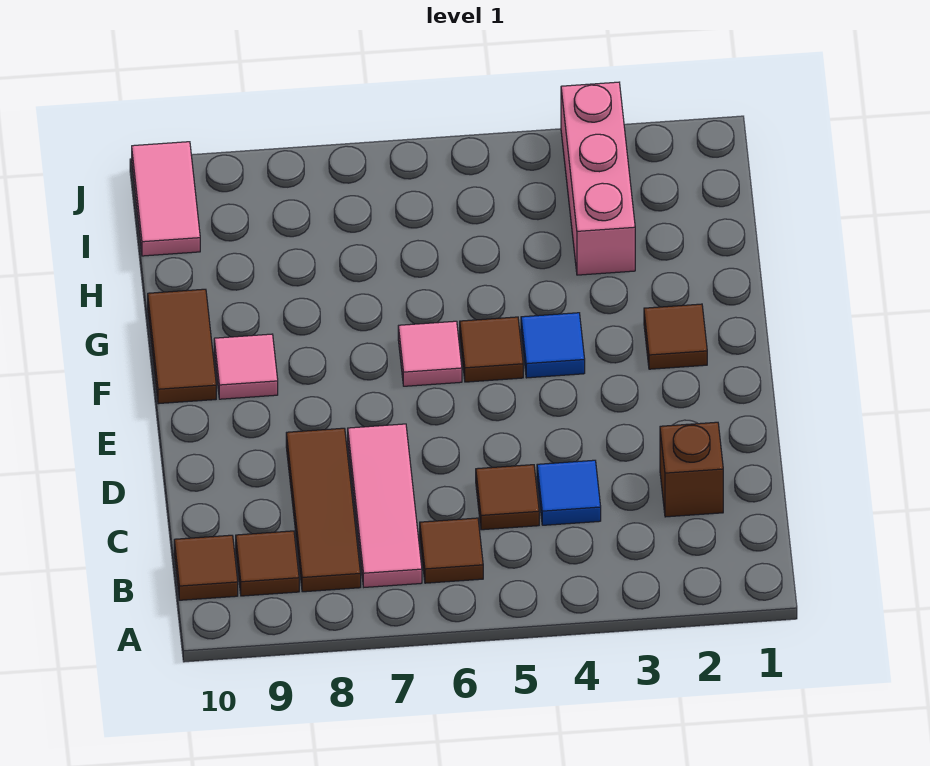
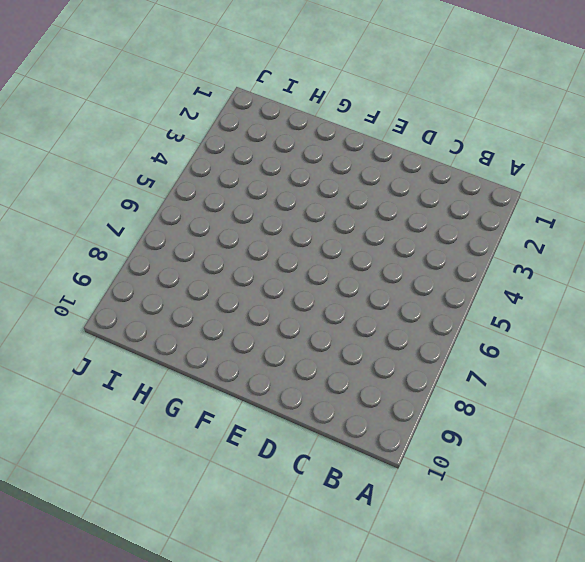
none -> brown 1x1 tile [420,518,483,583]
none -> pink 1x3 tile [348,424,422,587]
none -> brown 1x3 tile [286,428,361,592]

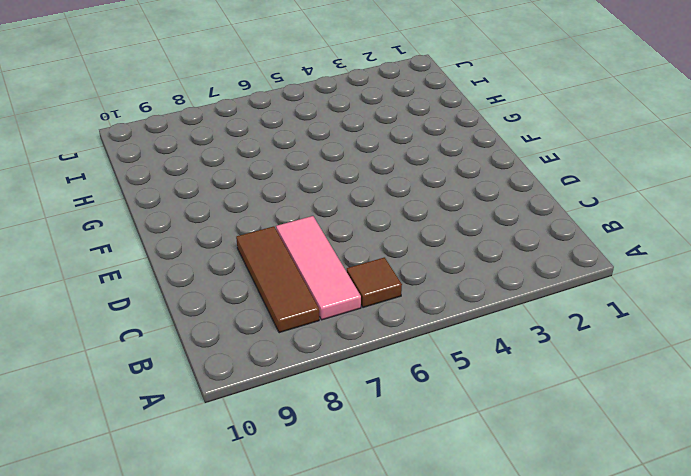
none -> brown 1x1 tile [236,531,299,596]
none -> brown 1x1 tile [174,535,238,600]
none -> brown 1x1 brick [660,422,723,517]

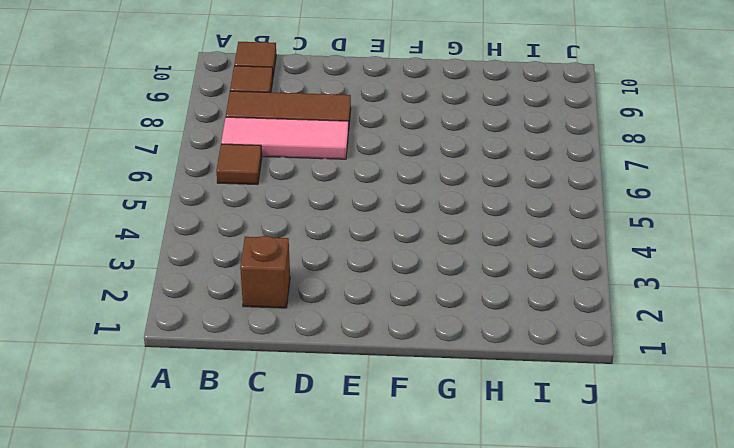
none -> blue 1x1 tile [537,460,601,525]
none -> brown 1x1 tile [476,465,539,530]
none -> brown 1x1 tile [644,304,707,369]

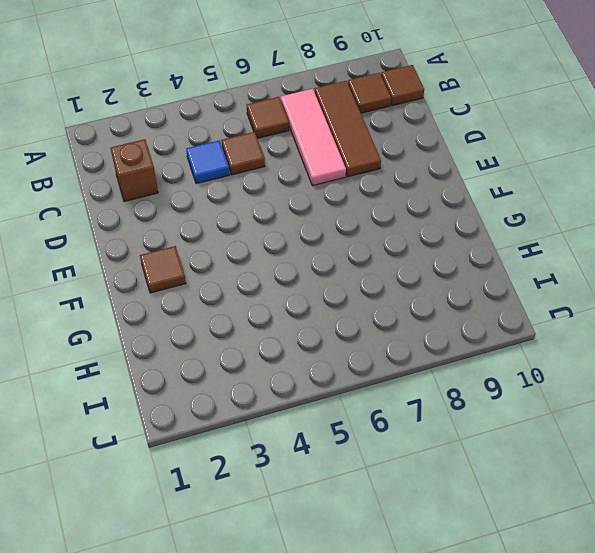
none -> blue 1x1 tile [521,313,585,378]
none -> brown 1x1 tile [460,317,523,382]
none -> pink 1x1 tile [398,321,462,386]

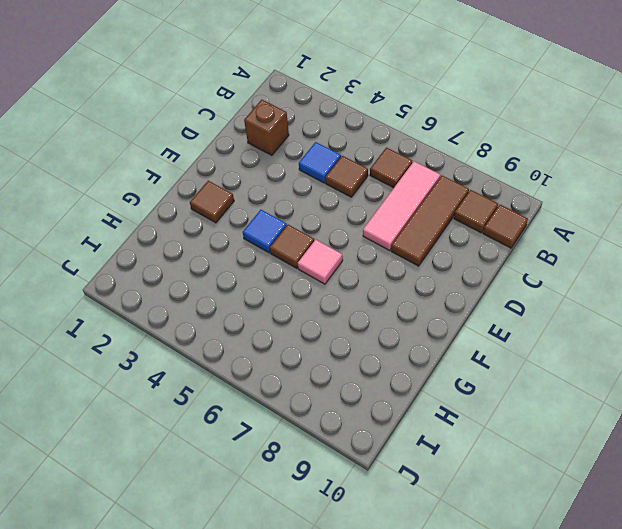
none -> pink 1x1 tile [214,334,278,399]
none -> brown 1x2 tile [148,289,216,404]
none -> pink 1x3 brick [561,82,635,275]

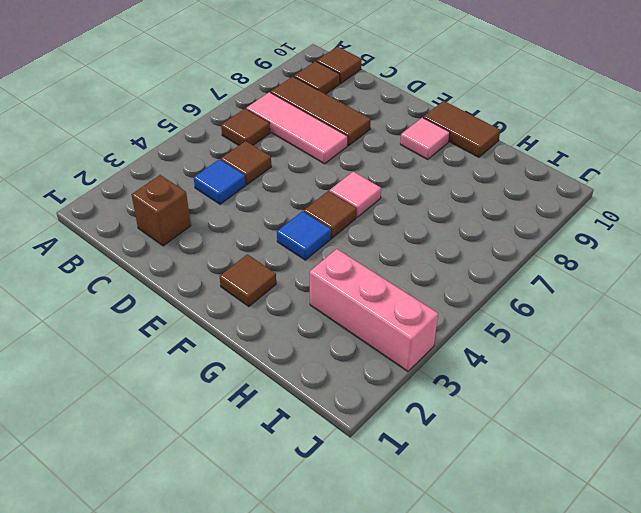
none -> pink 1x2 tile [132,142,200,256]

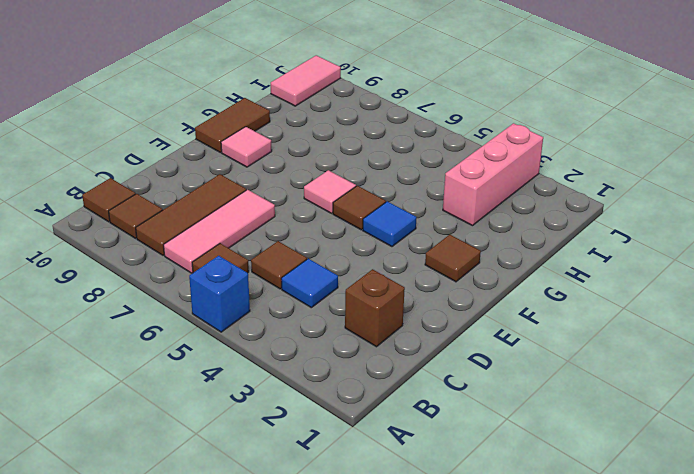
blue 1x1 brick [189,256,250,332] -> none

